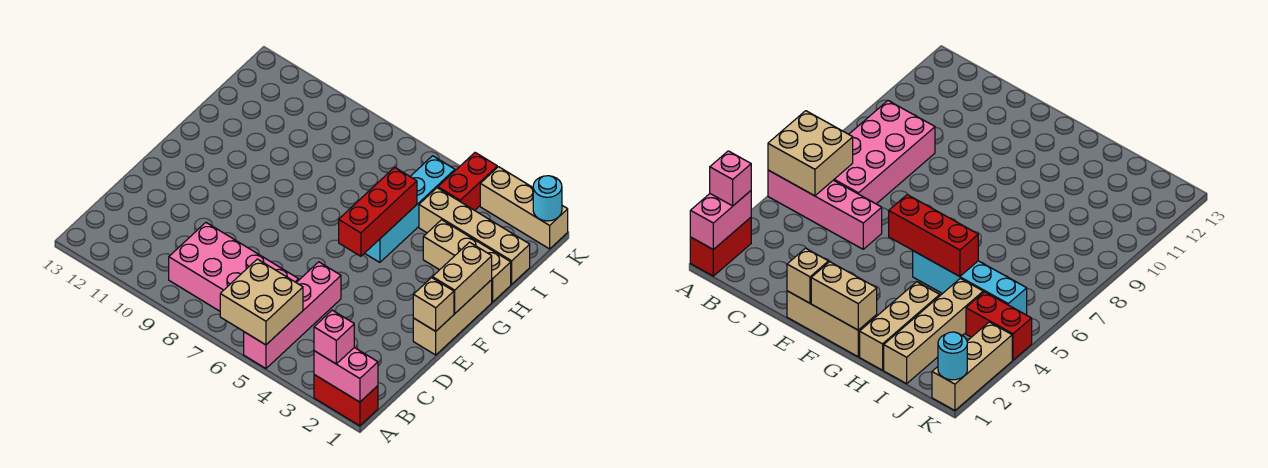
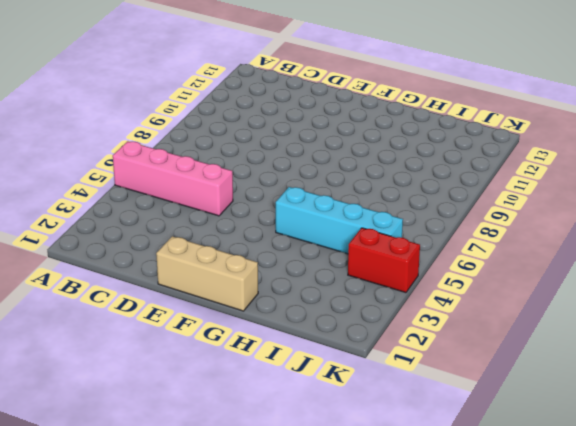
none -> red 1x2 brick [314,375,378,426]
none -> pink 2x4 brick [169,223,299,311]
none -> tan 1x3 brick [423,220,511,302]

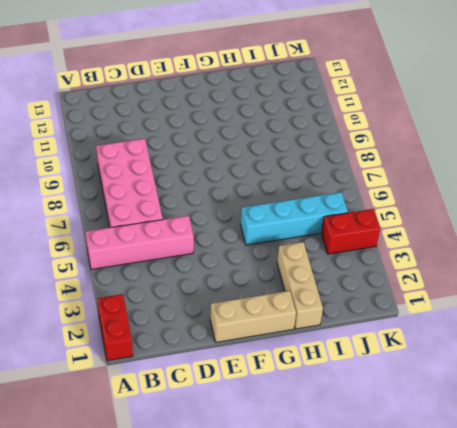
none -> tan 1x4 brick [419,188,530,284]
none -> tan 1x3 brick [480,167,568,249]
none -> pink 1x2 brick [314,348,378,402]

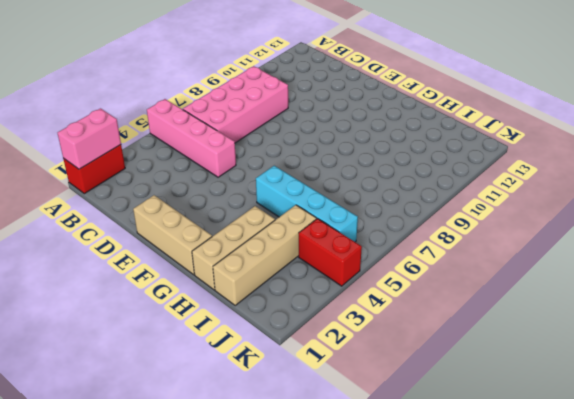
none -> tan 1x3 brick [480,167,568,249]
none -> tan 2x2 brick [220,259,303,345]
none -> tan 1x1 brick [413,278,454,331]

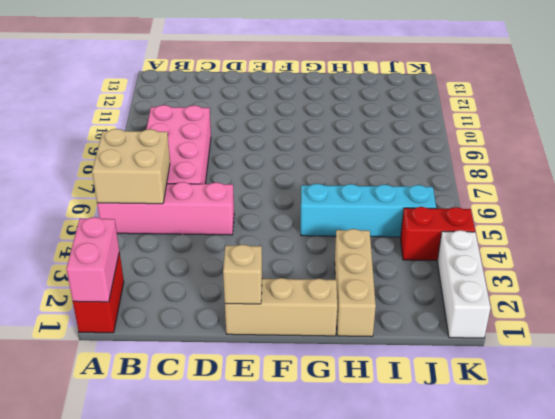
white 1x3 brick [437,230,491,338] -> tan 1x3 brick [480,167,568,249]
none -> tan 1x4 brick [419,188,530,284]
none -> tan 1x2 brick [432,242,492,313]
none -> red 1x3 brick [339,167,417,256]

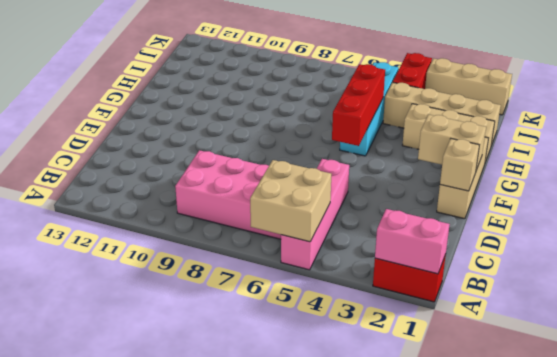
tan 1x2 brick [418,114,486,170] -> tan 1x2 brick turned to [432,242,492,313]
none -> cyan 1x1 round brick [533,176,562,221]
none -> pink 1x1 brick [314,310,354,364]

